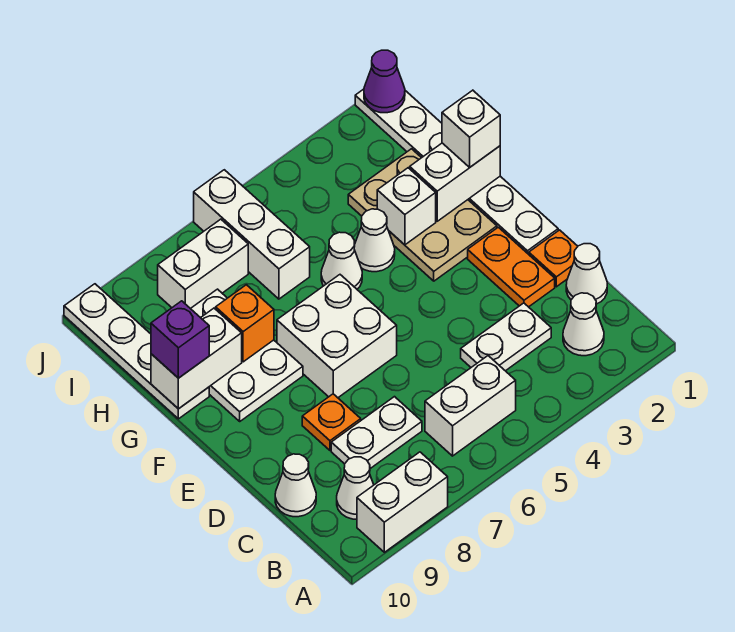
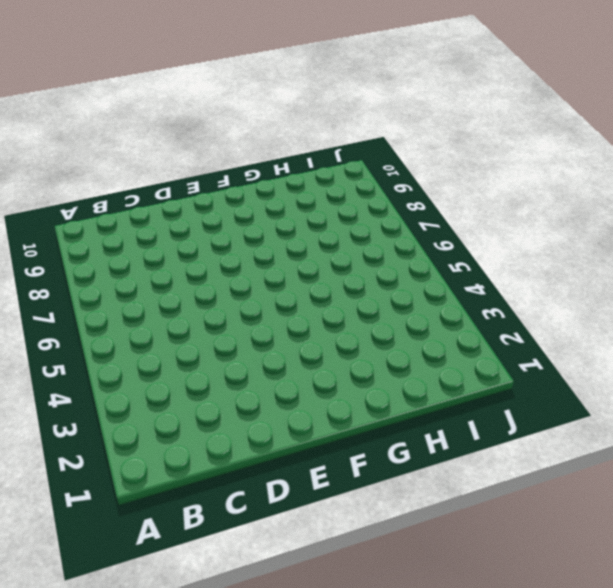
none -> white 1x2 brick [357,452,448,552]
none -> white 1x1 cone [563,293,604,356]
none -> white 1x2 brick [425,356,516,456]

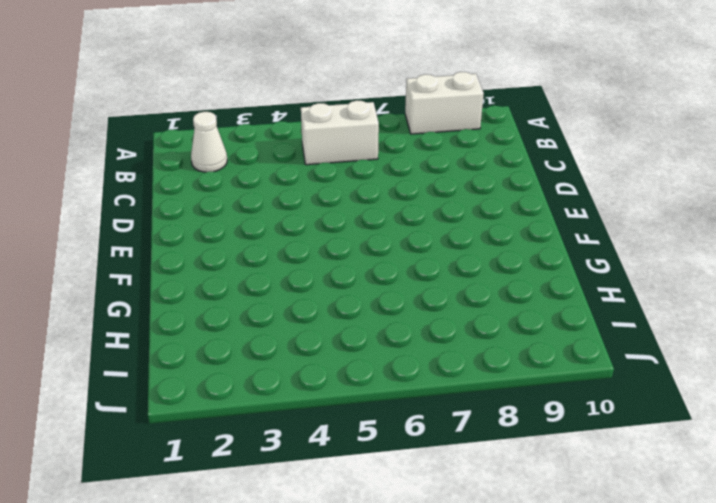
none -> white 1x1 cone [337,457,374,519]
none -> white 1x1 cone [566,244,607,304]
none -> white 1x2 plate [461,303,551,371]

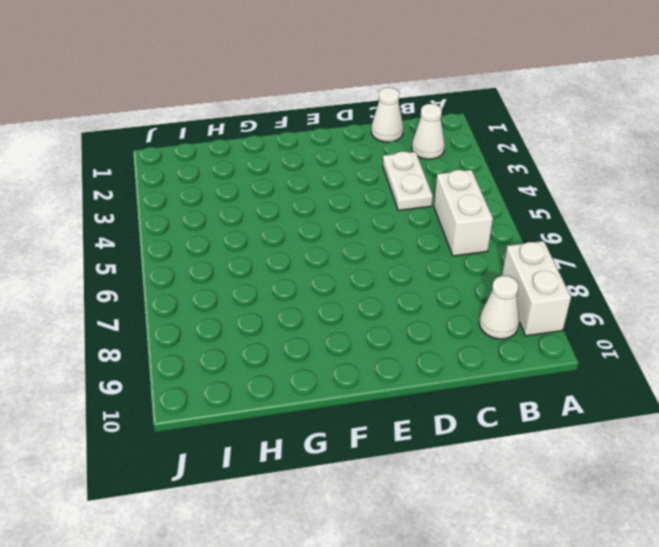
none -> white 1x2 plate [331,397,422,469]
none -> white 1x1 cone [275,454,316,517]
none -> orange 1x1 plate [529,230,578,287]

